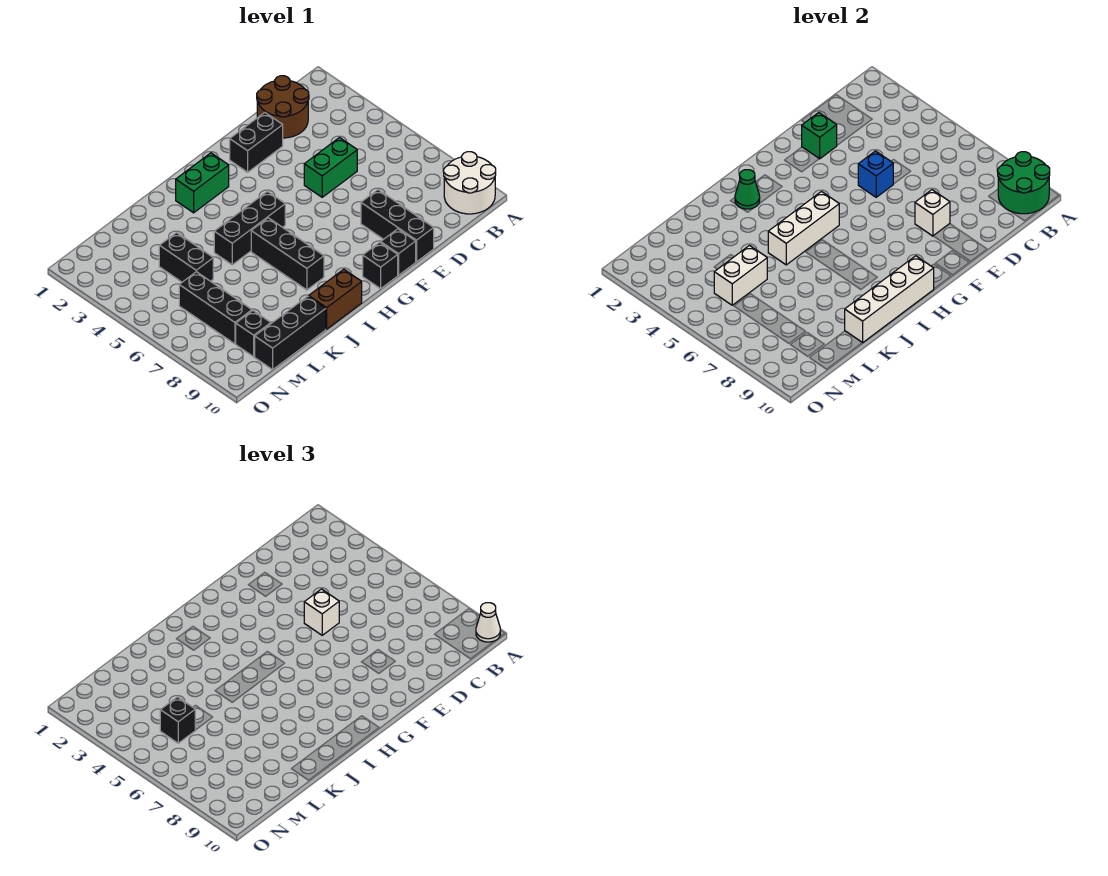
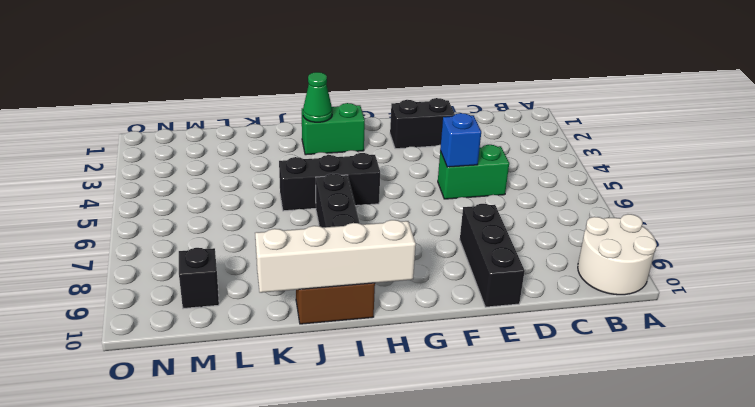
none -> brown 2x2 round brick [257,76,309,138]
none -> black 1x1 brick [381,229,416,275]
none -> black 1x1 brick [363,242,398,289]

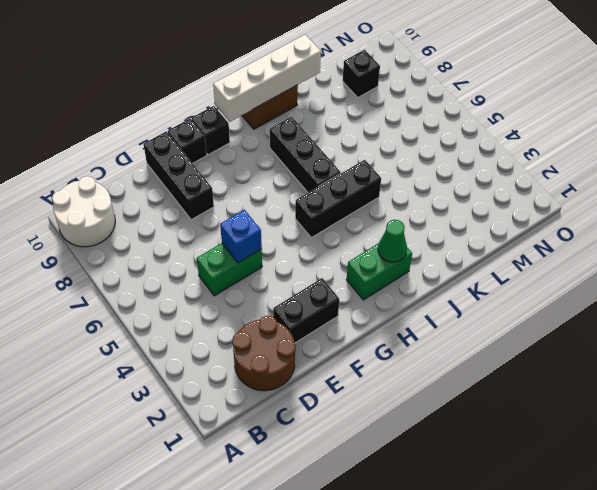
none -> black 1x3 brick [255,296,326,370]
none -> black 1x2 brick [159,233,213,282]
none -> black 1x3 brick [179,272,252,344]

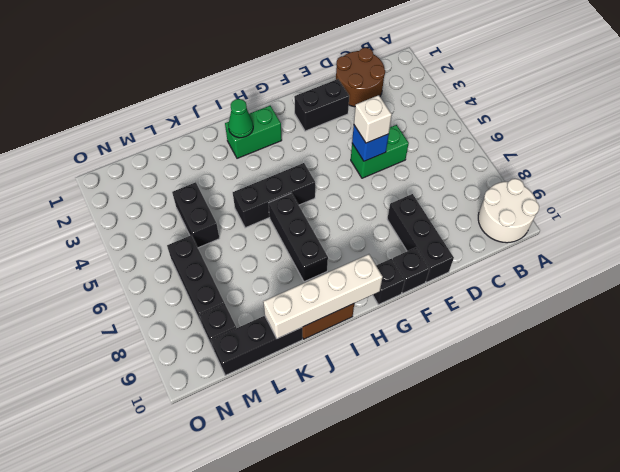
none -> green 2x2 round brick [998,152,1050,214]
none -> green 1x1 brick [802,113,837,159]
none -> white 1x1 brick [915,190,950,236]

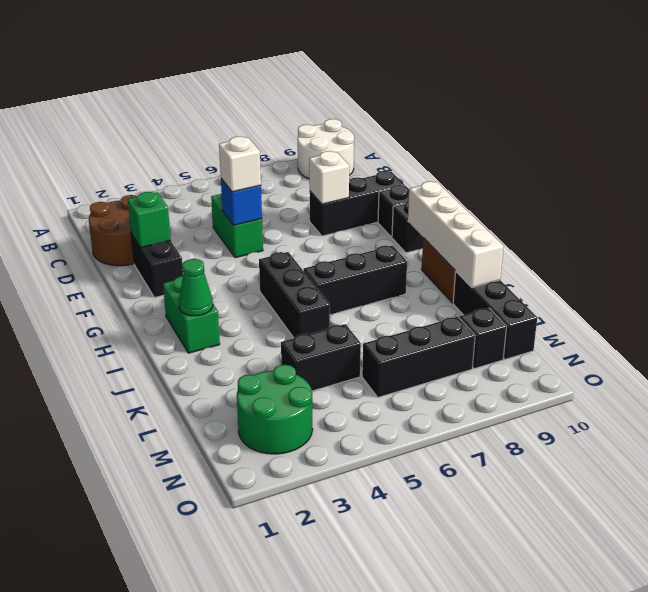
green 2x2 round brick [237,365,313,454] -> green 2x2 round brick moved to [998,152,1050,214]
none -> white 1x3 brick [768,192,839,265]
none -> white 1x2 brick [714,246,767,305]
none -> white 1x1 cone [476,603,500,642]

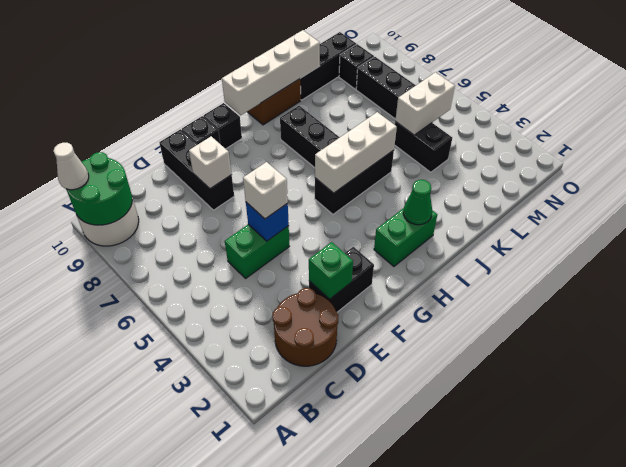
none -> black 1x1 brick [160,697,195,743]

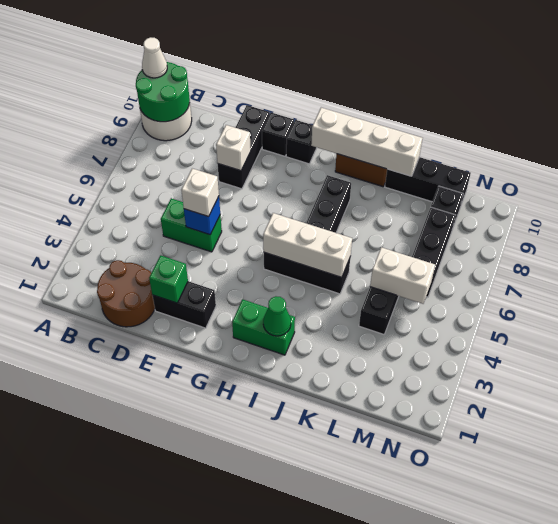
none -> black 1x1 brick [160,697,195,743]

